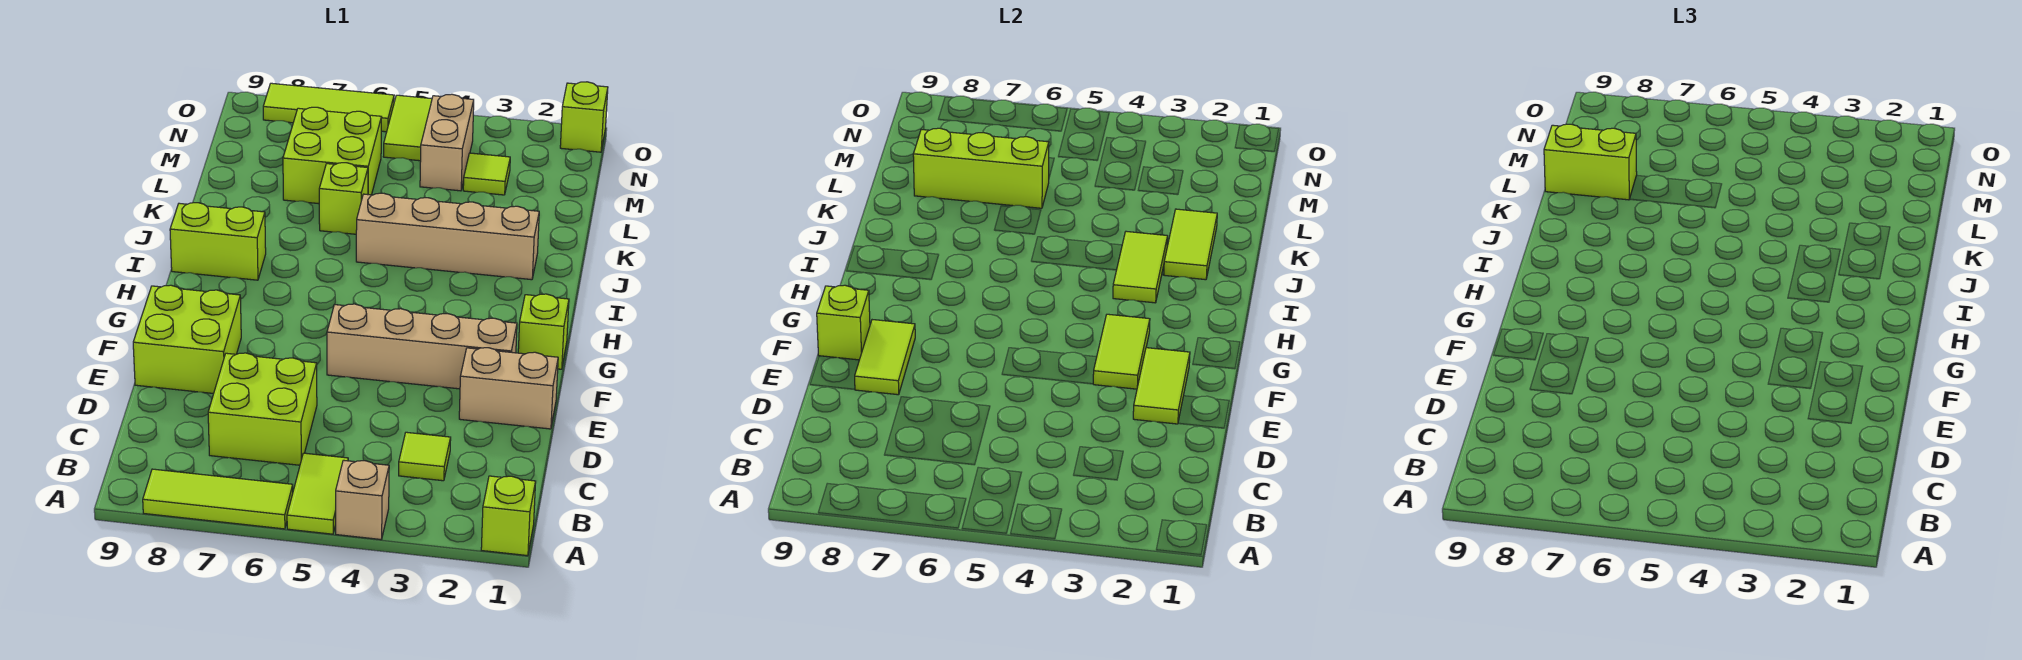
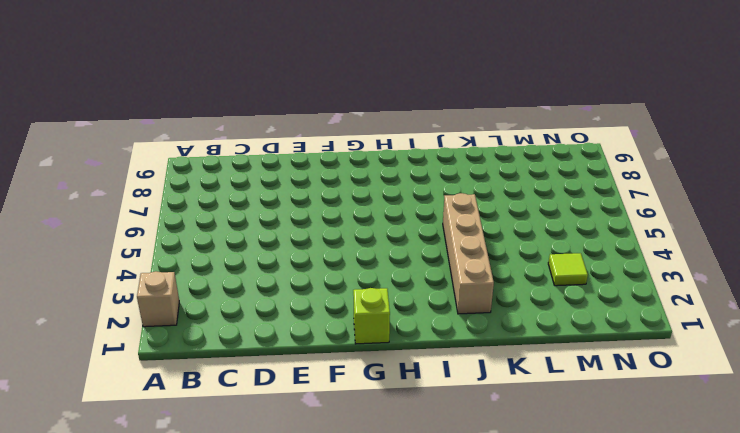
tan 1x1 brick [137,271,179,327] -> tan 1x1 brick moved to [336,460,389,539]
none -> lime 1x1 brick [481,476,536,556]
none -> lime 1x2 tile [287,453,348,534]
none -> lime 1x3 tile [143,469,293,529]

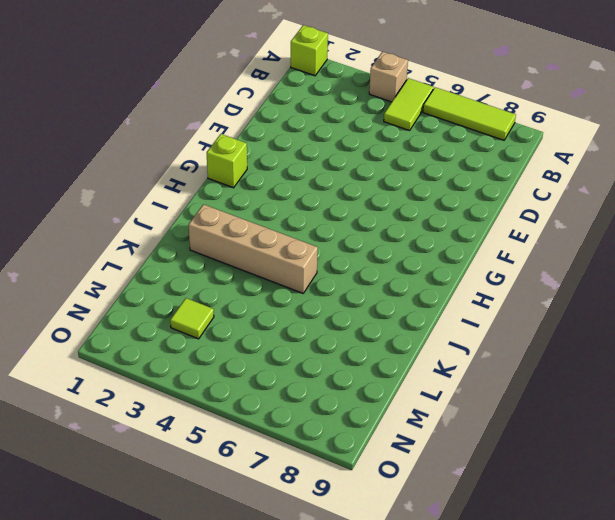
none -> lime 1x1 tile [399,432,451,481]
none -> lime 2x2 brick [208,353,317,465]
none -> tan 1x2 brick [459,348,558,429]

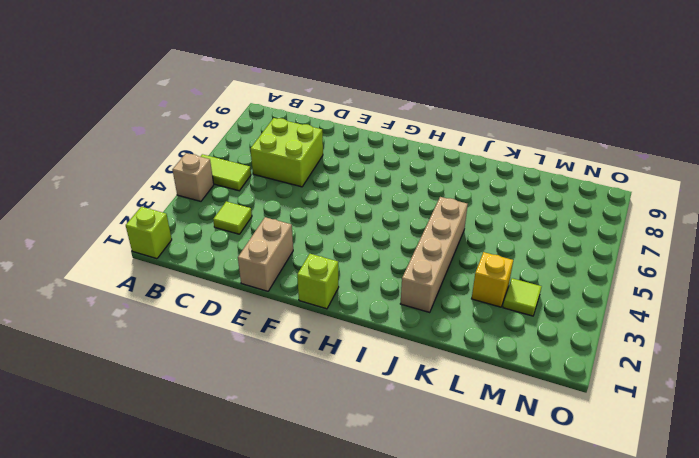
yellow 1x1 brick [472,252,513,307] -> none
none -> lime 1x3 tile [143,469,293,529]
none -> lime 2x2 brick [133,285,241,394]
none -> tan 1x4 brick [327,304,517,389]

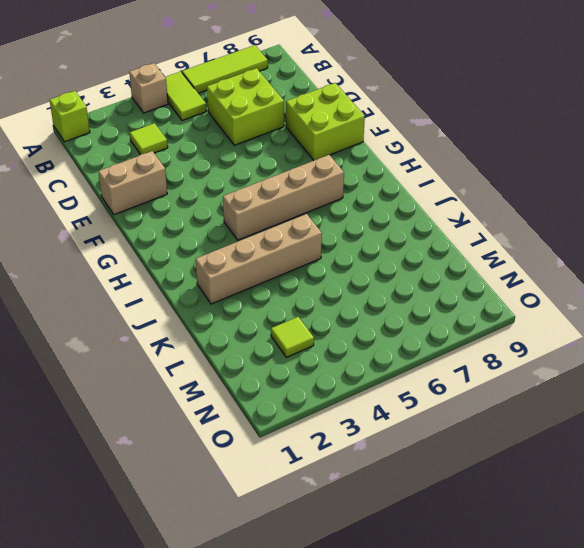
tan 1x4 brick [223,155,344,240] -> tan 1x4 brick moved to [327,304,517,389]
none -> lime 1x1 brick [518,294,569,369]
none -> lime 1x2 brick [170,203,266,280]
none -> lime 1x1 brick [319,163,368,234]

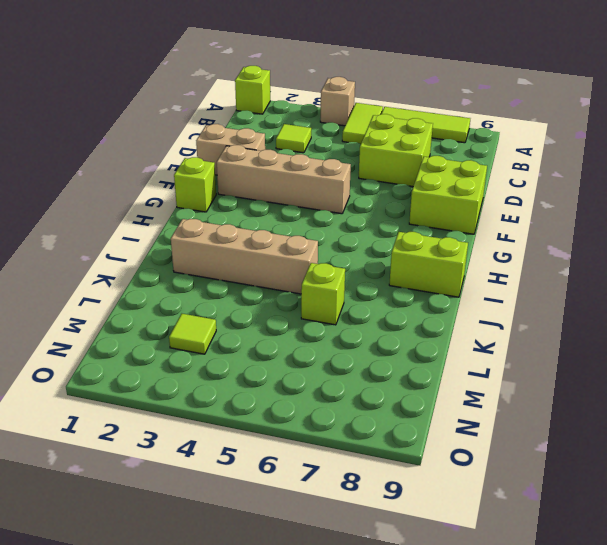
none -> lime 2x2 brick [283,107,382,204]
none -> tan 1x2 brick [420,94,474,191]
none -> lime 1x2 tile [383,95,432,161]

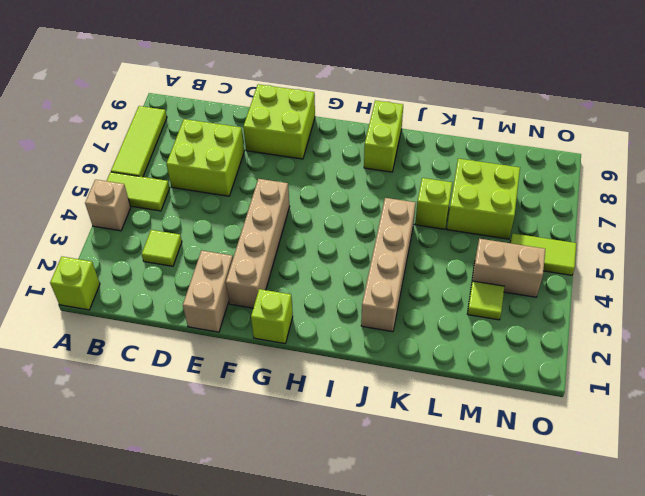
none -> lime 1x1 brick [560,82,608,152]
none -> lime 1x3 tile [263,83,394,132]
none -> lime 1x2 tile [1133,348,1190,424]

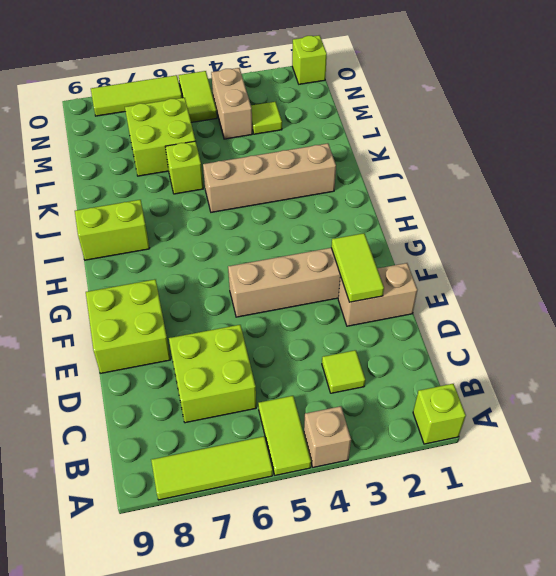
none -> lime 1x1 brick [518,294,569,369]
none -> lime 1x2 tile [855,320,915,395]
none -> lime 1x2 tile [1093,314,1150,389]

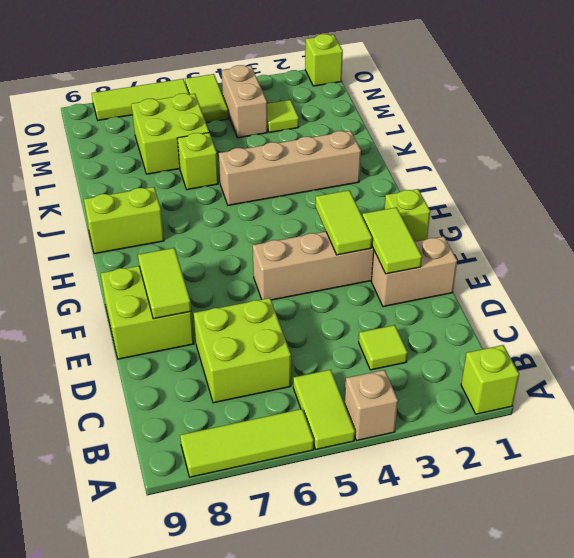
none -> lime 1x1 brick [817,285,870,360]
none -> lime 1x2 tile [1113,231,1168,303]
none -> lime 1x2 tile [1164,209,1217,280]

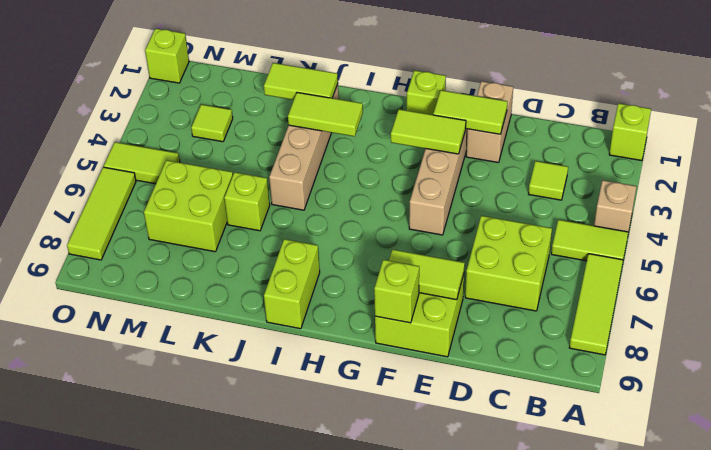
none -> tan 1x2 brick [420,94,474,191]
none -> lime 1x3 brick [913,128,1049,208]
none -> lime 1x2 brick [1544,124,1637,200]

